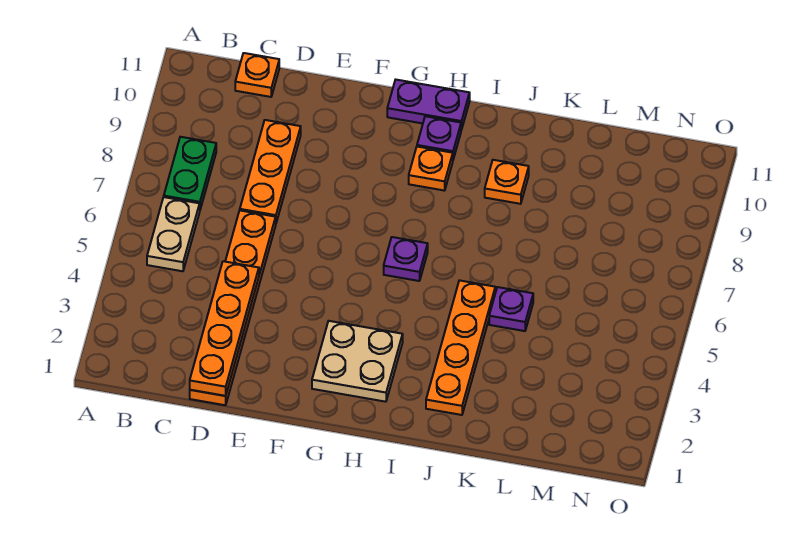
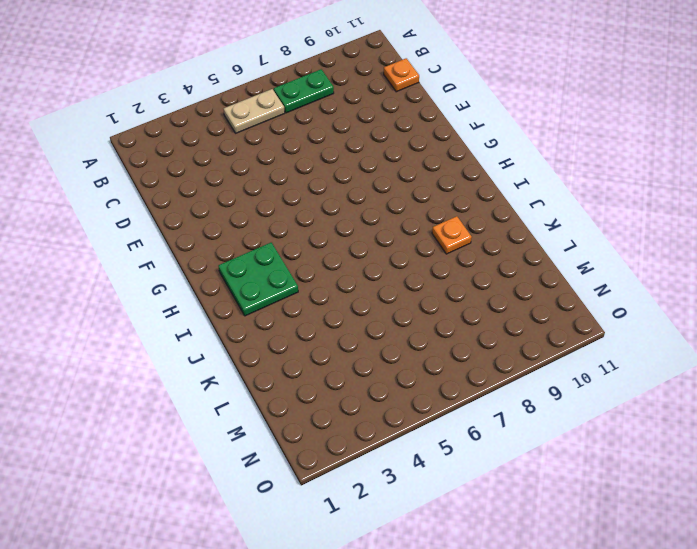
green 2x2 plate [218,243,298,316] -> tan 2x2 plate [312,321,403,402]
none -> orange 1x6 plate [190,210,276,405]
none -> orange 1x3 plate [240,120,301,223]
none -> purple 1x2 plate [387,80,470,130]

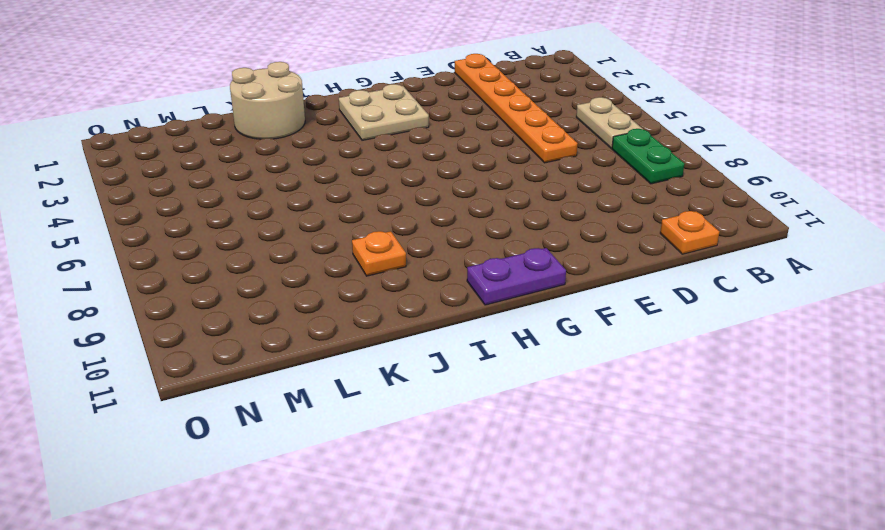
tan 2x2 round brick [230,62,305,139] -> orange 1x4 plate [426,280,495,415]
none -> orange 1x3 plate [240,120,301,223]
none -> purple 1x1 plate [384,237,428,281]
none -> orange 1x1 plate [409,147,453,191]

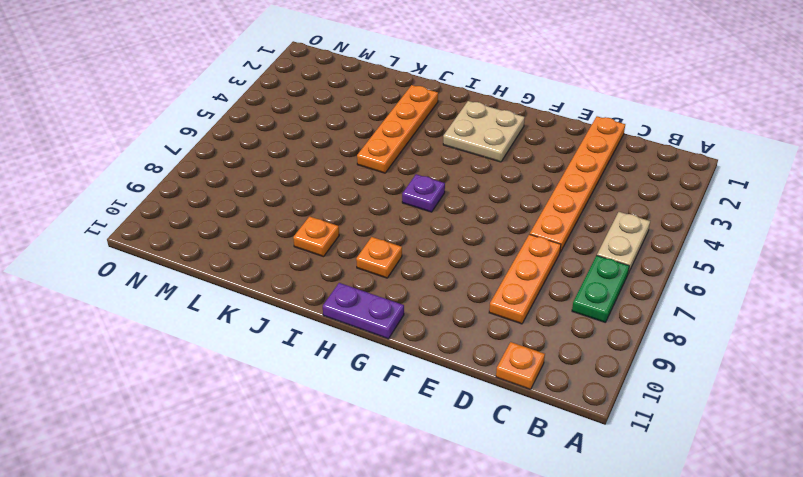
none -> purple 1x1 plate [417,116,461,159]
none -> purple 1x1 plate [489,287,533,331]
none -> orange 1x4 plate [190,261,259,396]

